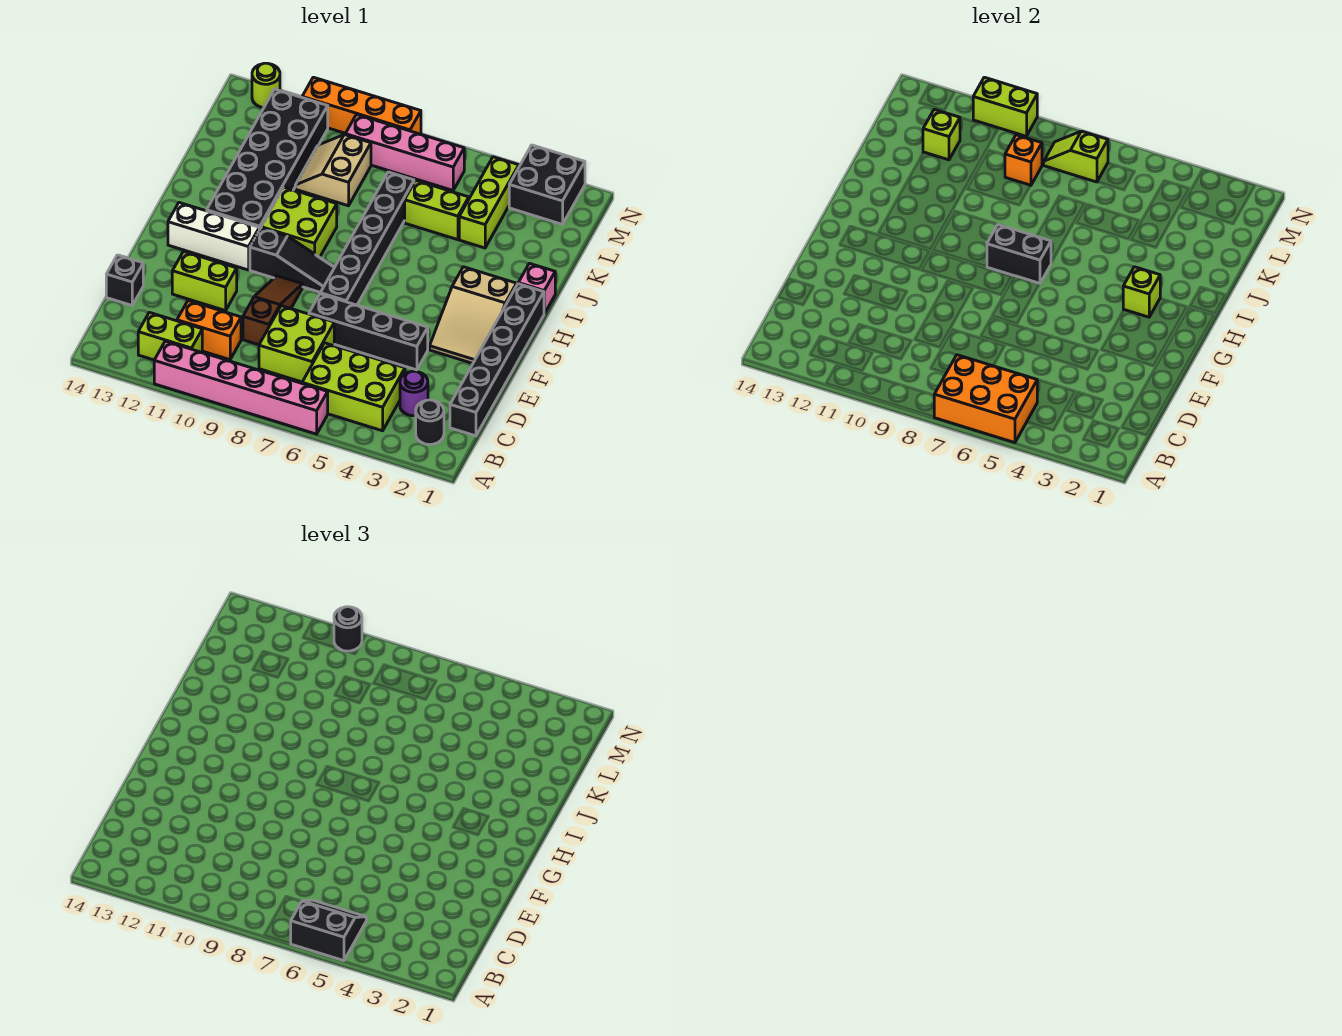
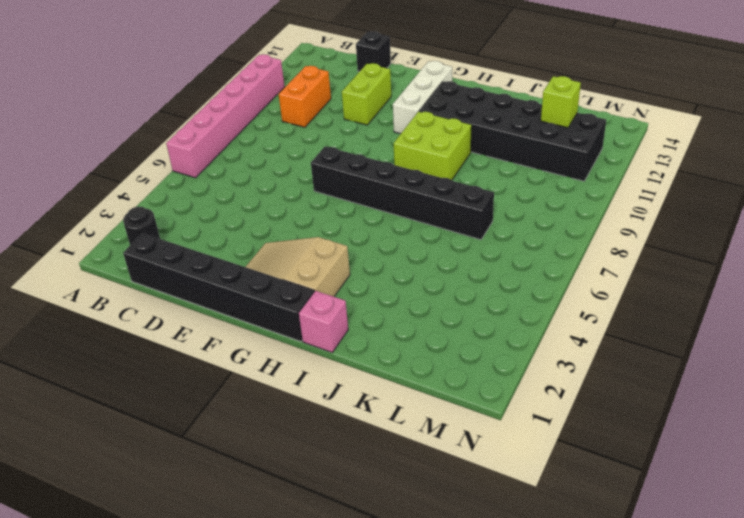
none -> lime 2x3 brick [302,343,405,431]
none -> lime 1x2 brick [138,312,202,360]
none -> purple 1x1 round brick [400,371,428,416]
none -> lime 2x2 brick [259,306,334,382]

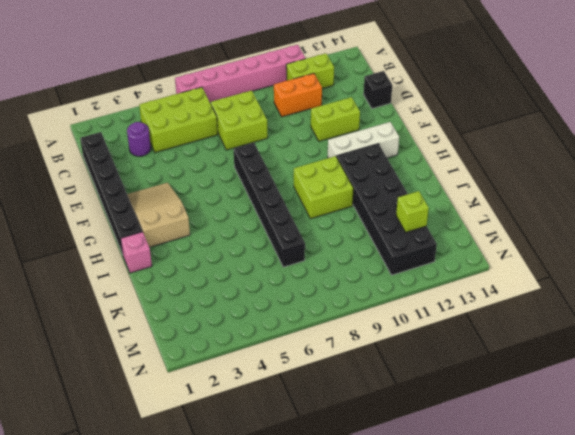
none -> black 1x1 round brick [416,400,444,445]
none -> brown 1x3 slope [243,276,303,345]
none -> black 1x4 brick [309,294,428,370]
none -> black 1x3 slope [250,228,335,292]

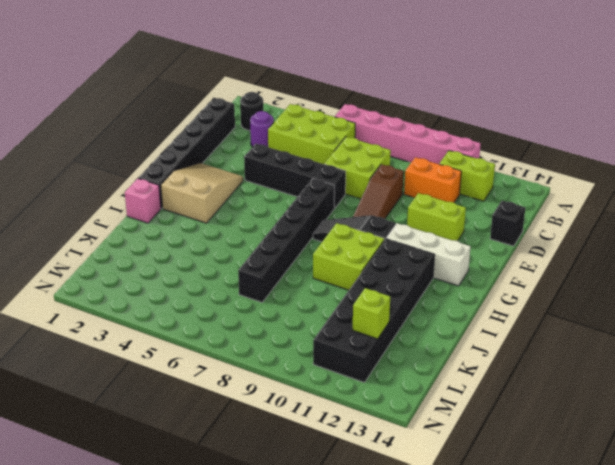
none -> lime 1x3 brick [459,157,519,248]
none -> lime 1x2 brick [405,181,469,240]
none -> tan 2x2 slope [295,135,371,206]
none -> black 2x2 brick [509,145,585,224]

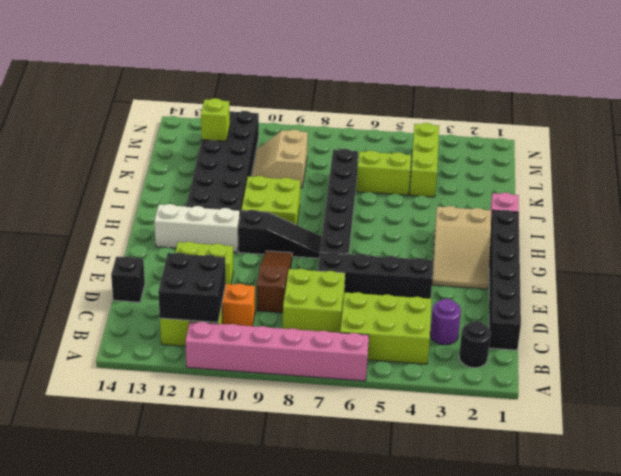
black 2x2 brick [158,253,226,322] -> black 2x2 brick moved to [509,145,585,224]
none -> pink 1x4 brick [345,115,464,190]
none -> orange 1x4 brick [302,77,421,134]
none -> lime 1x1 round brick [252,63,280,108]
none -> orange 2x3 brick [934,355,1037,443]

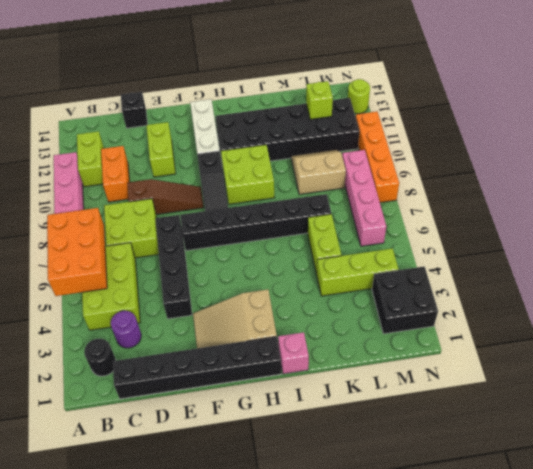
none -> lime 1x1 brick [1123,267,1160,317]
none -> black 1x2 brick [987,225,1051,284]
none -> orange 1x1 brick [1005,135,1042,185]
none -> lime 1x2 slope [1044,131,1108,182]

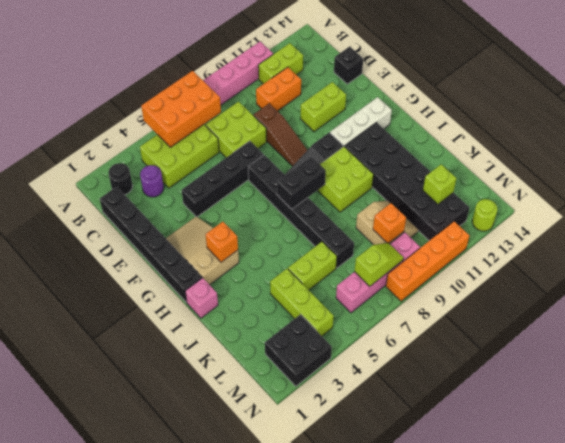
orange 1x1 brick [206,222,238,262] -> lime 1x1 brick [1123,267,1160,317]
none -> lime 1x2 brick [973,77,1037,136]
none -> black 2x2 slope [291,900,366,961]
none -> black 1x1 round brick [334,607,362,651]

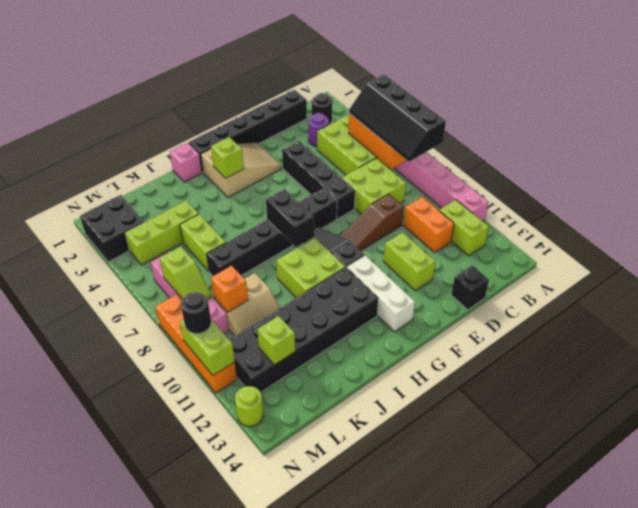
black 2x4 slope [349,75,446,162] -> black 2x2 slope [291,900,366,961]

